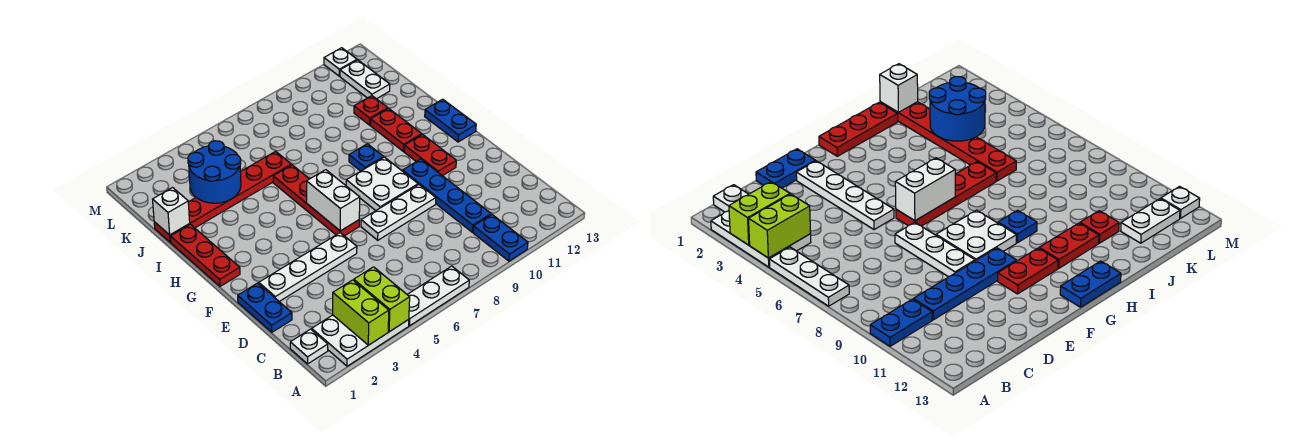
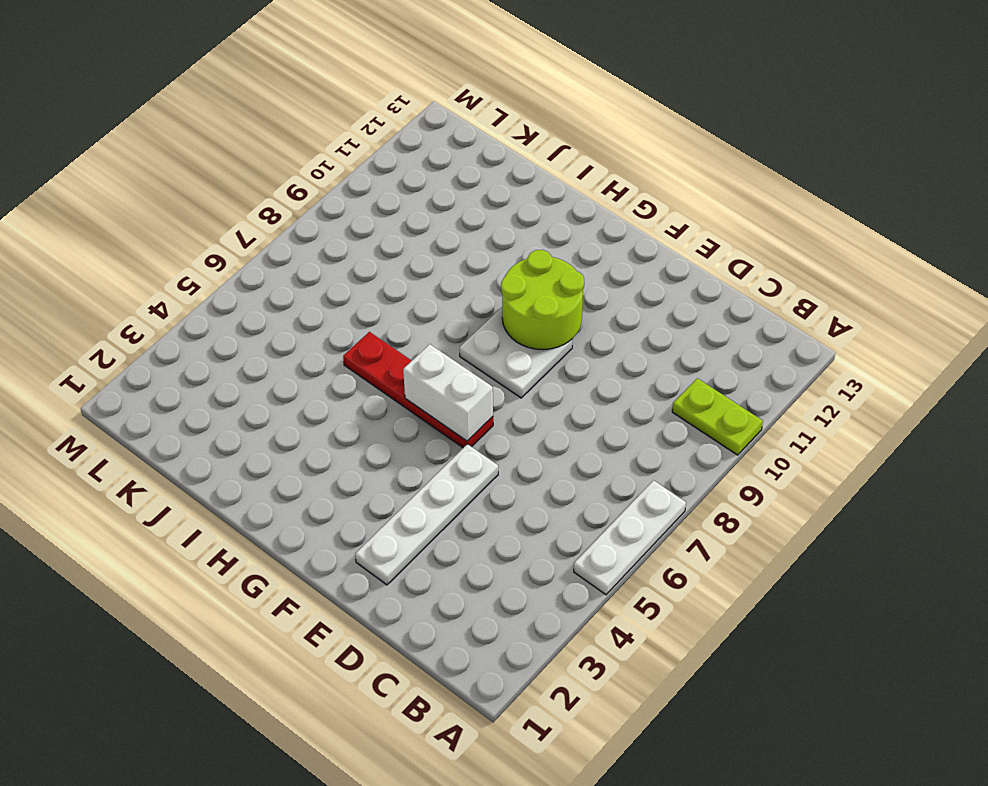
lime 1x2 plate [672,378,763,455] -> blue 1x2 plate [473,215,528,261]
lime 2x2 round brick [501,250,584,349] -> none
none -> white 2x3 plate [312,315,409,366]
none -> white 1x1 plate [290,329,328,364]
none -> blue 1x4 plate [403,159,491,232]

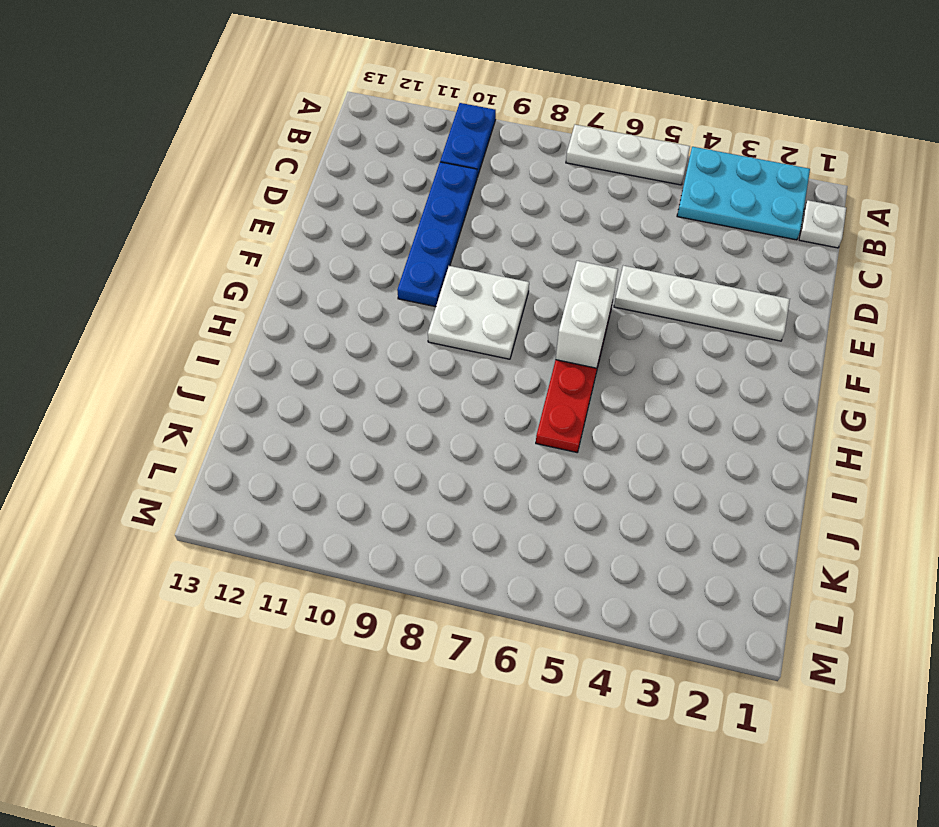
cyan 2x3 plate [677,147,810,240] -> white 2x3 plate [312,315,409,366]
none -> blue 1x2 plate [238,283,292,332]
none -> white 1x3 plate [361,185,436,240]
none -> red 1x2 plate [404,134,456,176]

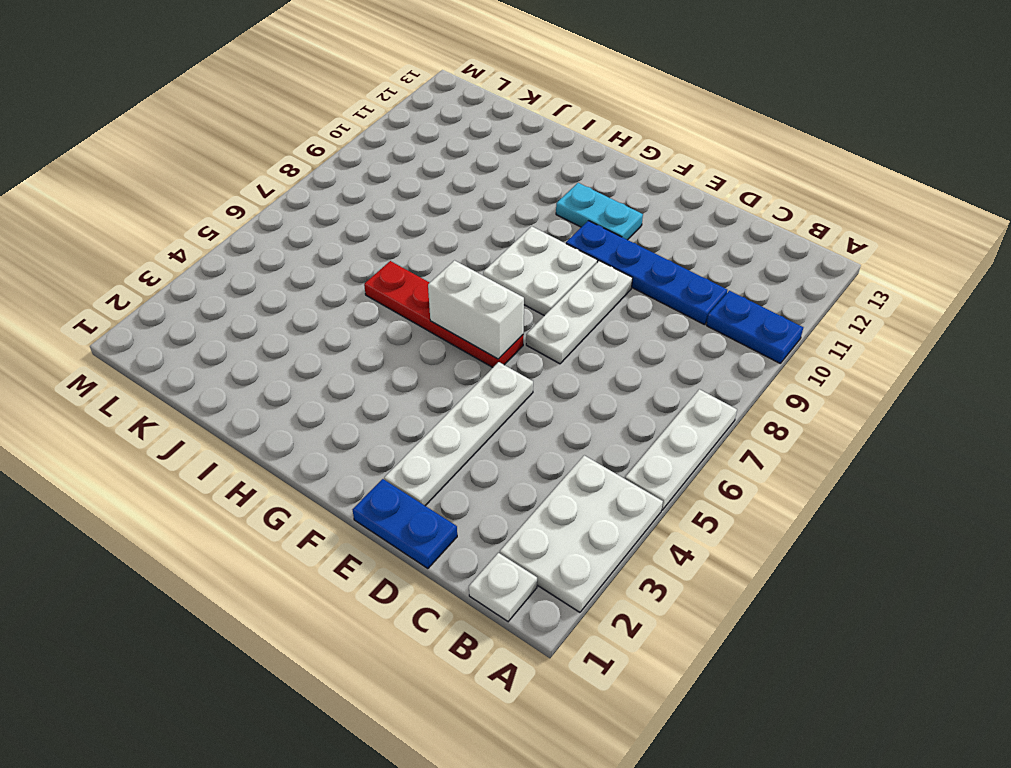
cyan 1x2 plate [556,183,643,240] -> red 1x2 plate [404,134,456,176]
none -> red 1x3 plate [171,224,240,286]
none -> blue 1x2 plate [425,99,476,142]
none -> blue 1x1 plate [349,144,384,171]

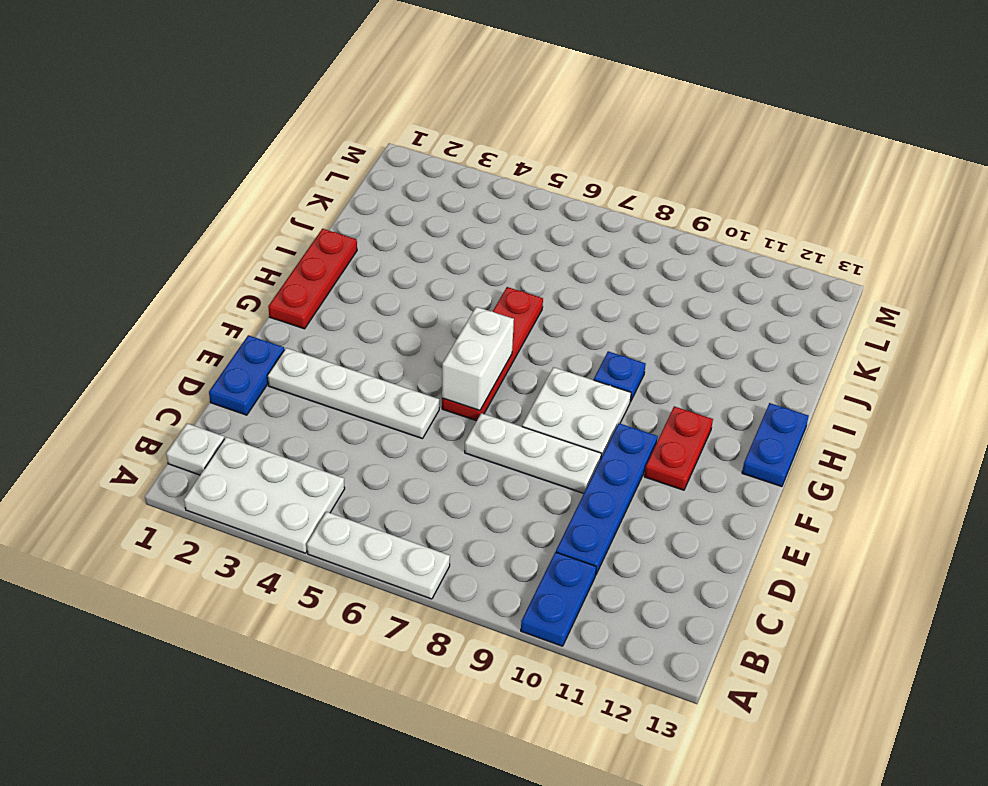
none -> red 1x2 plate [370,108,422,151]
none -> red 1x6 plate [154,151,291,242]
none -> red 1x1 plate [354,96,388,125]

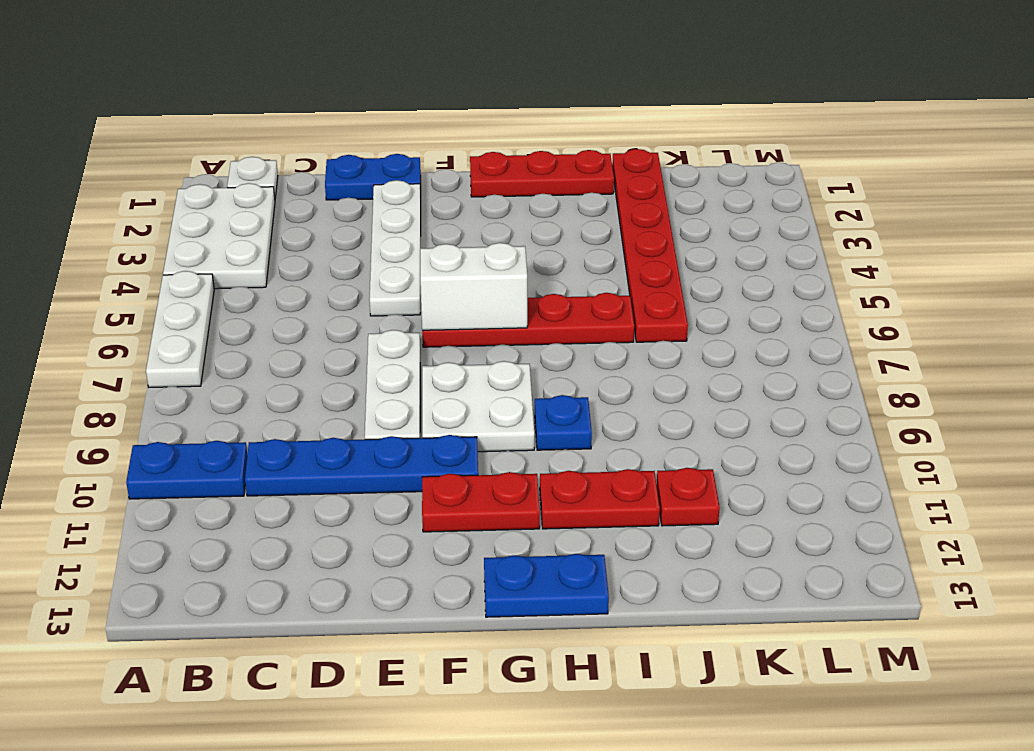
none -> white 1x2 plate [340,60,390,99]
none -> white 1x1 plate [324,48,357,76]
none -> lime 1x2 brick [333,280,389,345]

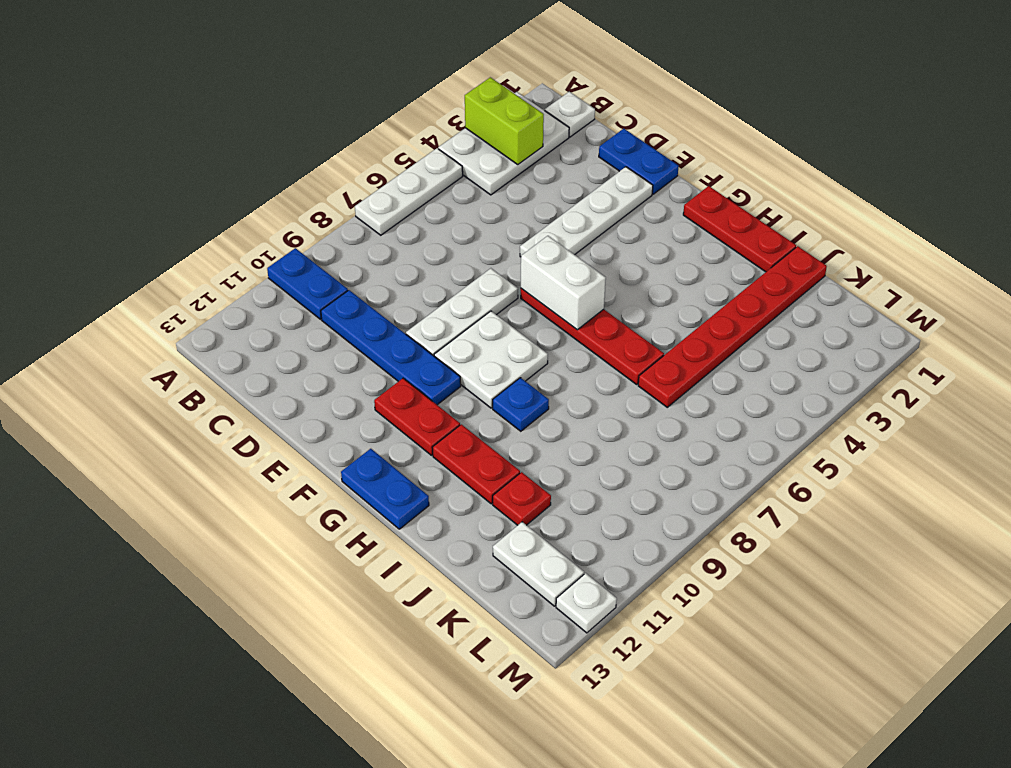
none -> lime 1x2 brick [354,267,410,332]
none -> white 1x1 brick [153,188,190,235]
none -> blue 2x2 round brick [188,141,241,203]

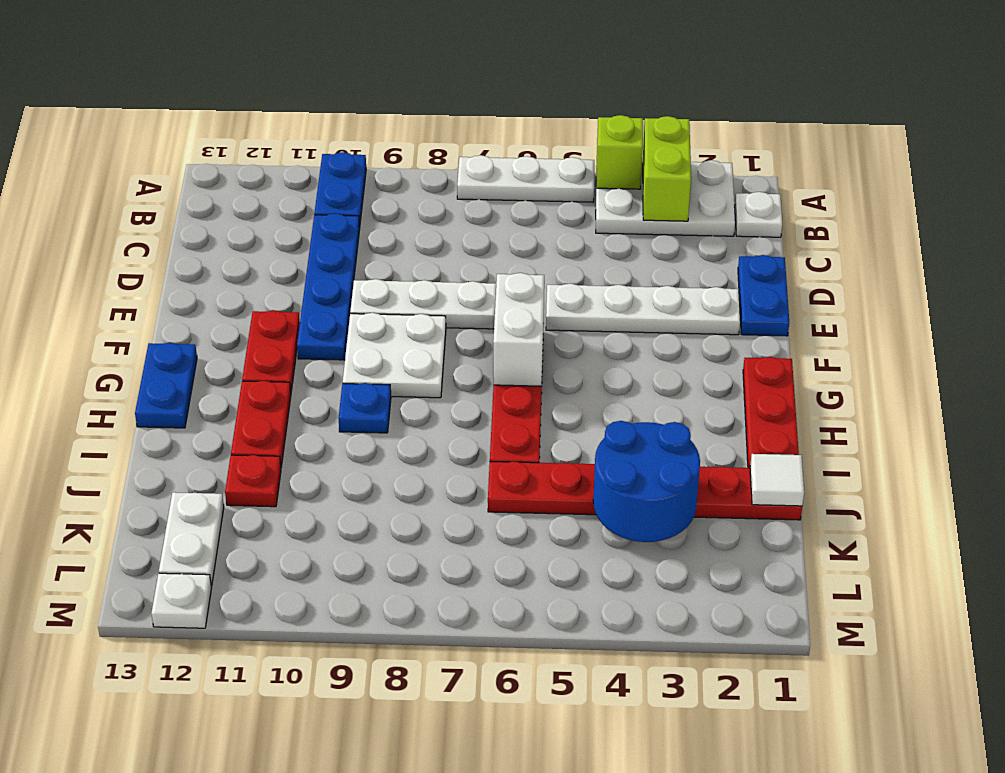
lime 1x1 brick [596,115,643,189] -> lime 1x2 brick [354,267,410,332]
white 1x1 tile [750,454,804,506] -> white 1x1 brick [153,188,190,235]

